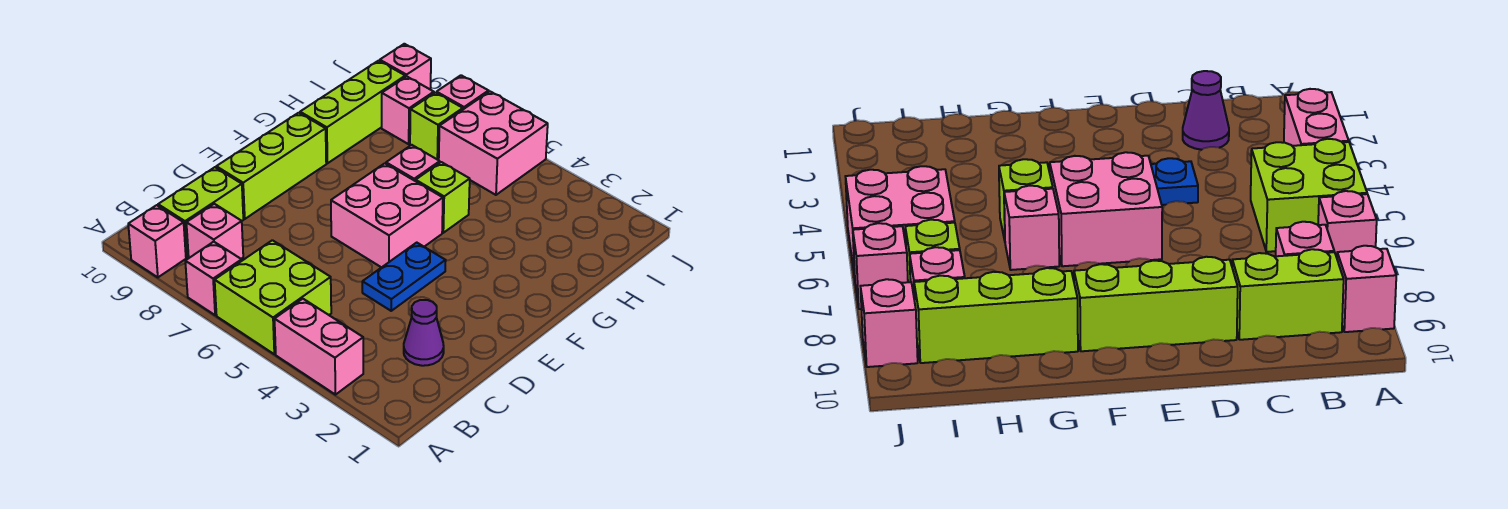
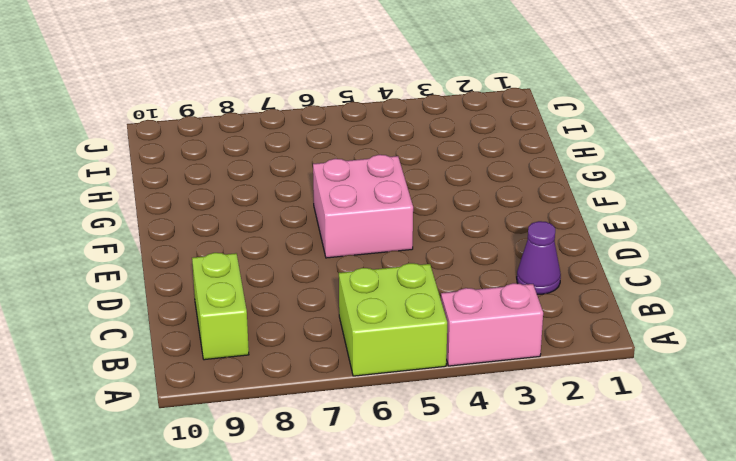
none -> pink 1x1 brick [185,242,242,315]
none -> pink 1x1 brick [128,205,186,277]
none -> pink 1x1 brick [186,204,243,259]

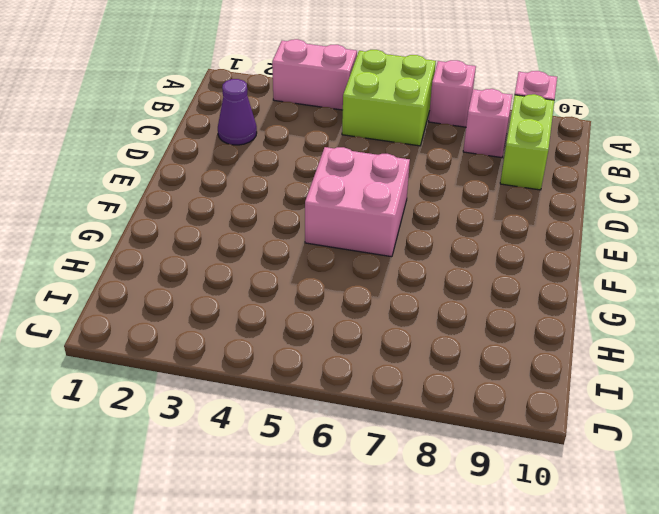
none -> blue 1x2 plate [362,243,446,311]
none -> lime 1x3 brick [216,113,326,219]
none -> lime 1x1 brick [416,162,470,233]

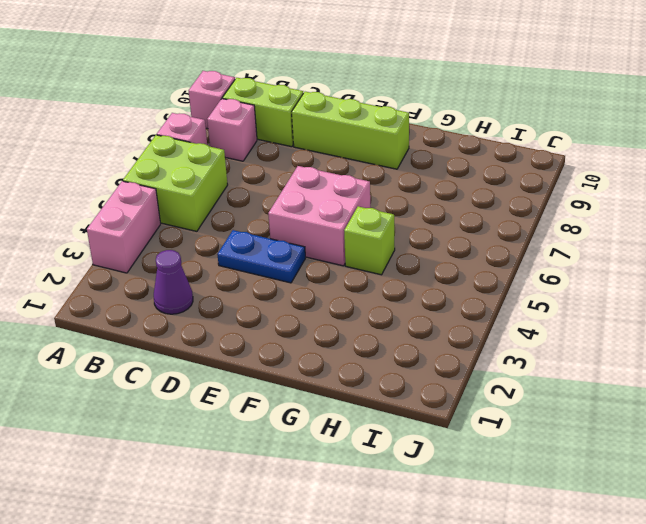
none -> pink 1x1 brick [386,145,440,181]
none -> lime 1x3 brick [300,61,405,163]
none -> pink 2x2 brick [439,92,548,195]

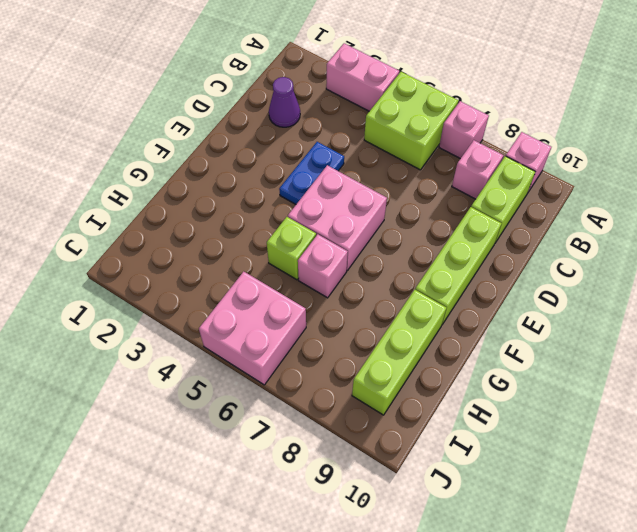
none -> lime 1x1 brick [410,93,463,160]
none -> pink 1x1 brick [382,76,434,144]
none -> pink 1x1 brick [437,75,489,109]

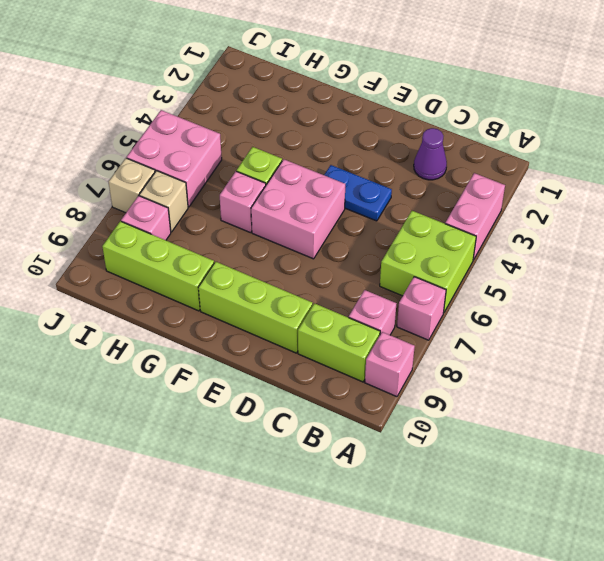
tan 1x1 brick [139,171,188,232] -> lime 1x1 brick [410,93,463,160]
tan 1x1 brick [109,158,155,213] -> pink 1x1 brick [437,75,489,109]
none -> pink 1x1 brick [380,44,431,90]

